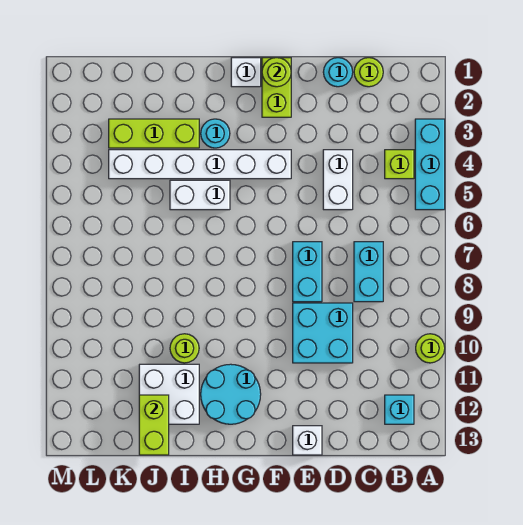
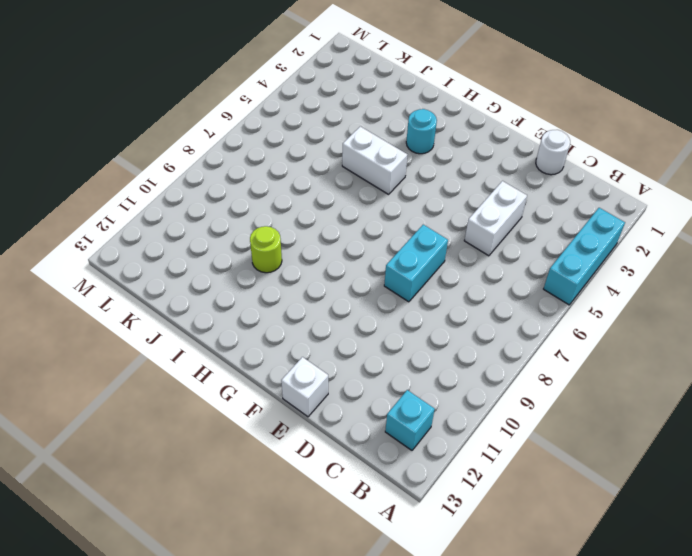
white 1x1 round brick [536,130,570,175] -> cyan 1x1 round brick [323,58,353,87]
none -> lime 1x1 round brick [416,334,445,363]
none -> lime 1x1 brick [385,150,414,179]
none -> lime 1x1 round brick [354,58,383,87]

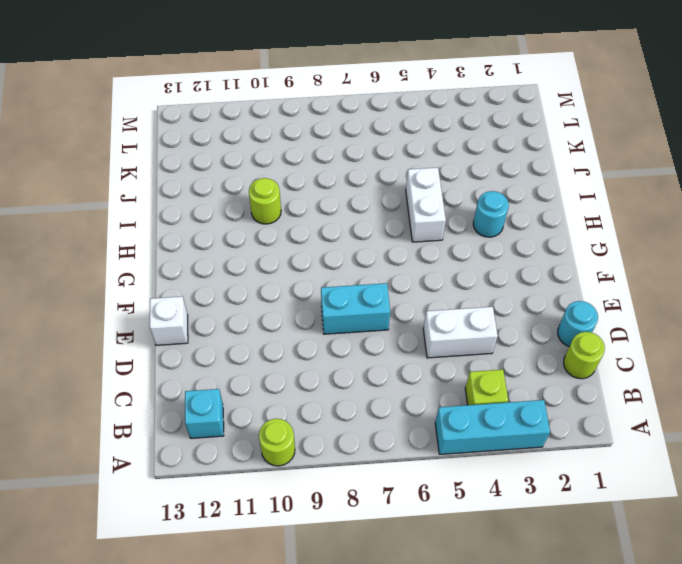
none -> cyan 1x2 brick [354,242,383,302]
none -> cyan 2x2 brick [293,303,353,363]
none -> lime 1x2 brick [262,58,291,117]

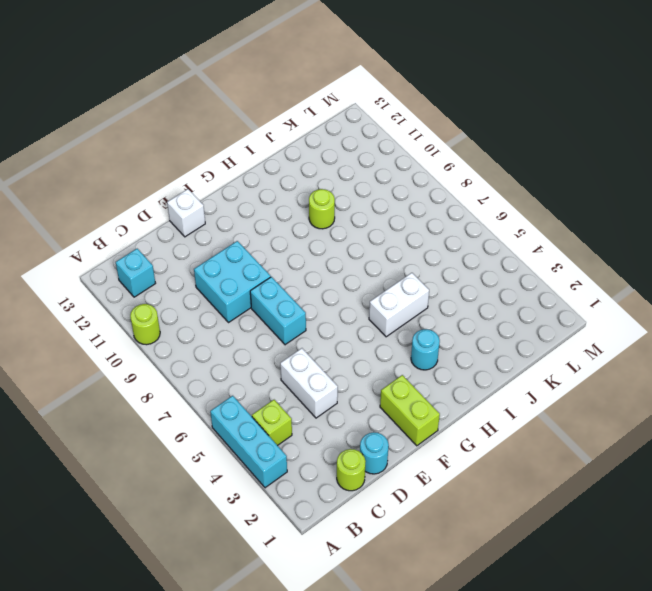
none -> cyan 1x2 brick [354,242,383,302]
none -> white 1x6 brick [109,150,291,179]
none -> white 1x1 brick [231,58,261,87]

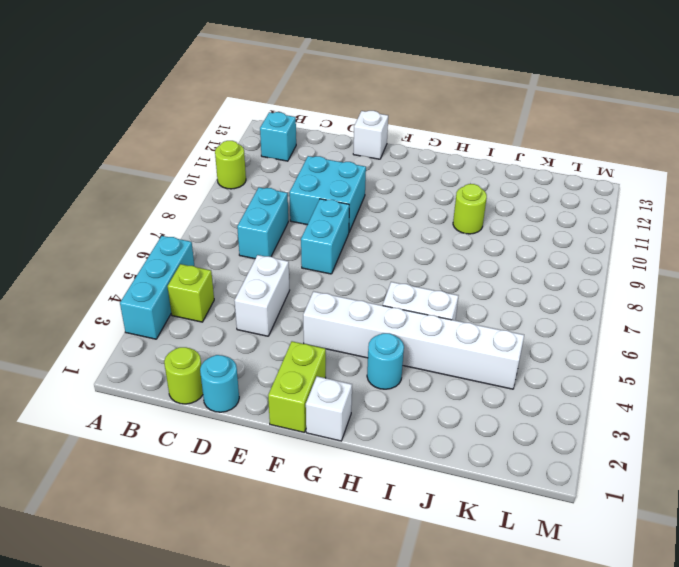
none -> cyan 2x2 round brick [201,364,261,424]
none -> lime 1x3 brick [109,119,199,148]
none -> white 2x2 brick [139,364,199,424]

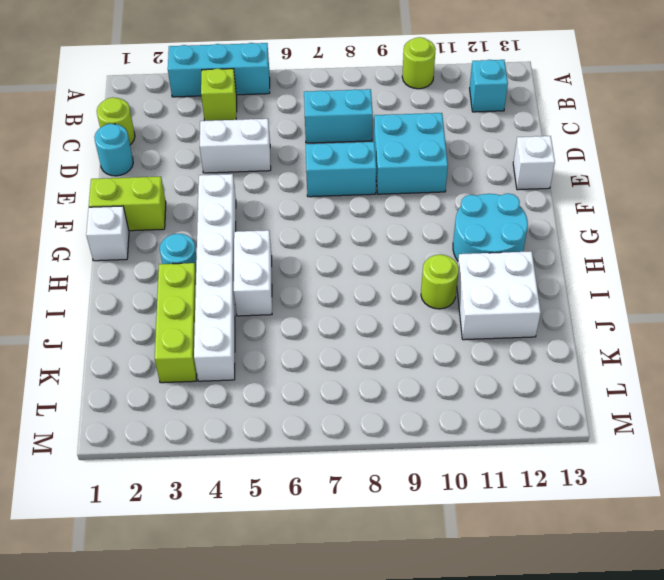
none -> lime 1x1 round brick [262,58,291,87]
none -> lime 1x2 brick [139,395,169,455]

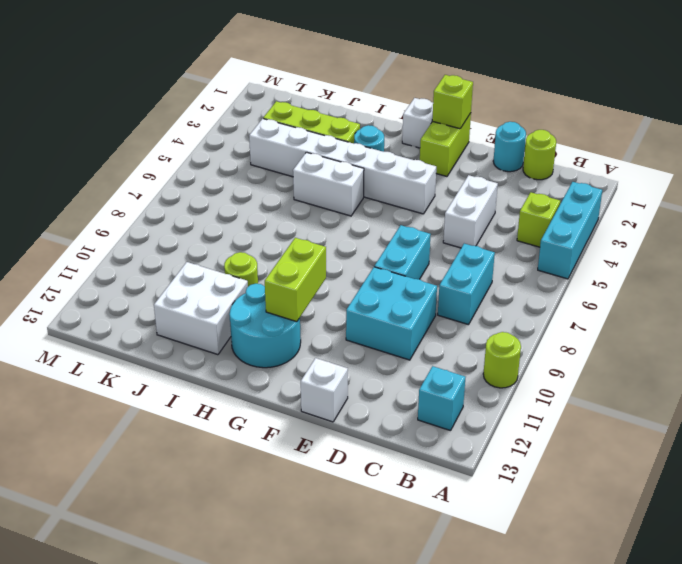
lime 1x1 brick [432,75,473,129] -> lime 1x1 round brick [262,58,291,87]
lime 1x2 brick [265,238,326,322] -> lime 1x2 brick moved to [139,395,169,455]

